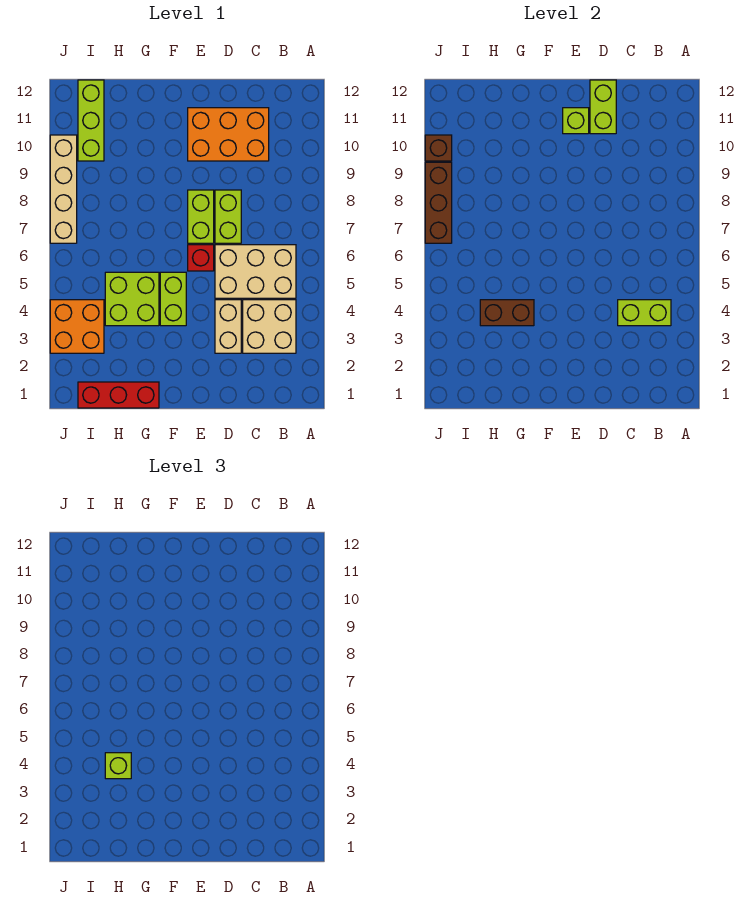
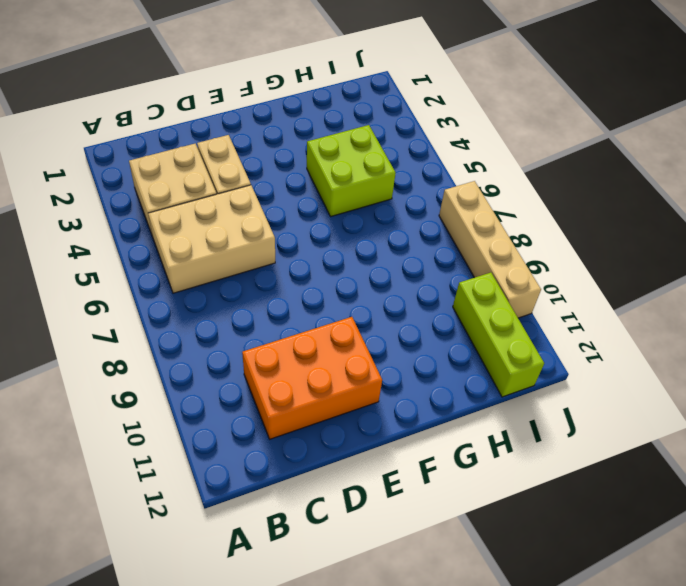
none -> lime 1x2 brick [215,190,241,243]
none -> red 1x1 brick [188,245,214,271]
none -> lime 1x2 brick [188,190,214,243]

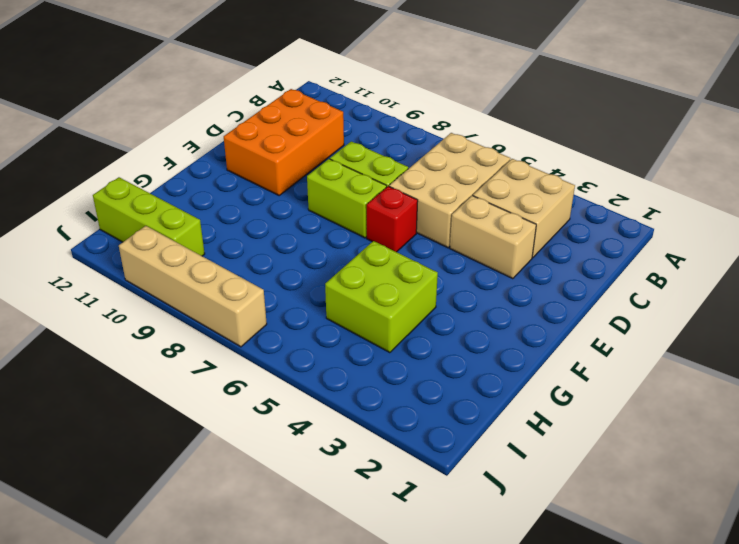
none -> lime 1x2 brick [160,272,186,326]
none -> red 1x3 brick [78,382,159,408]
none -> orange 2x2 brick [50,300,104,353]

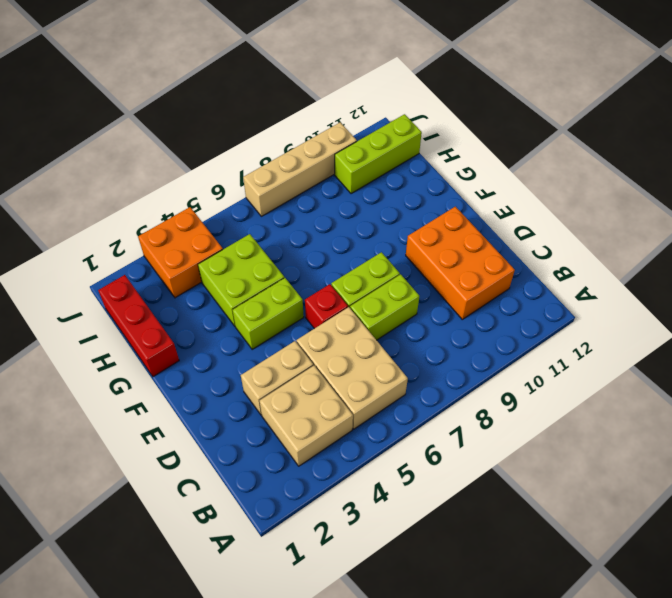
none -> lime 1x2 brick [618,300,671,326]
none -> lime 1x2 brick [590,80,616,134]
none -> lime 1x1 brick [563,108,589,134]

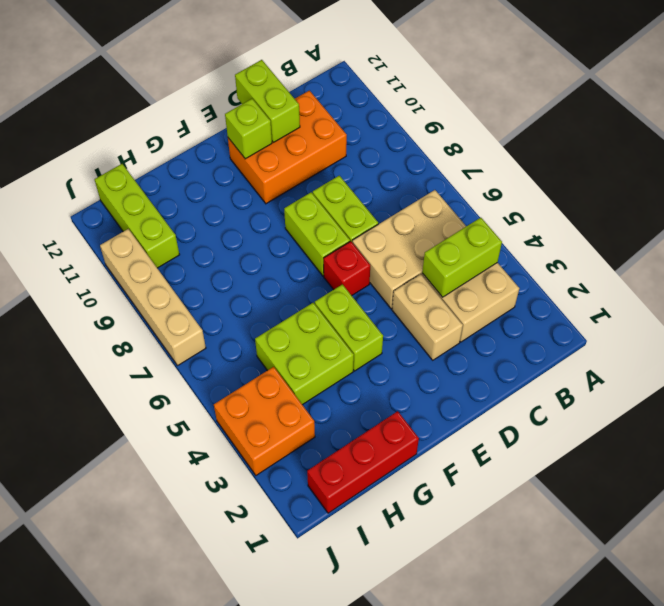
none -> brown 1x2 brick [480,300,534,326]
none -> brown 1x3 brick [425,162,452,243]
none -> brown 1x1 brick [425,135,452,161]

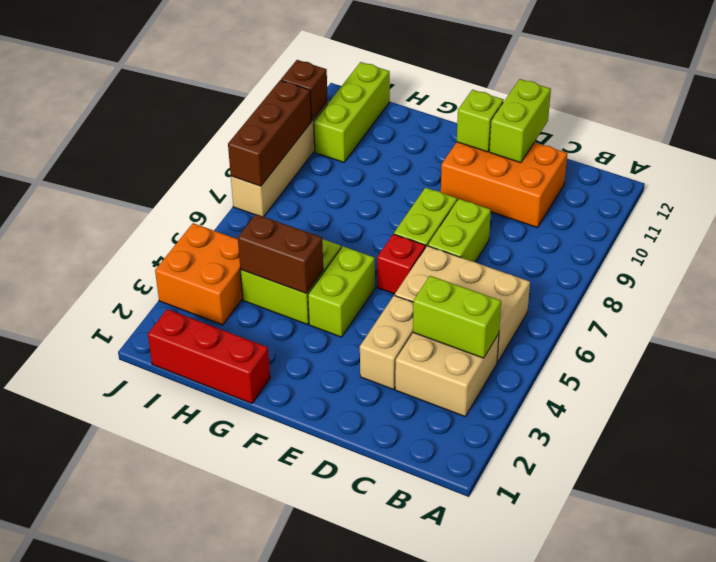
none -> lime 1x1 brick [105,753,131,779]

